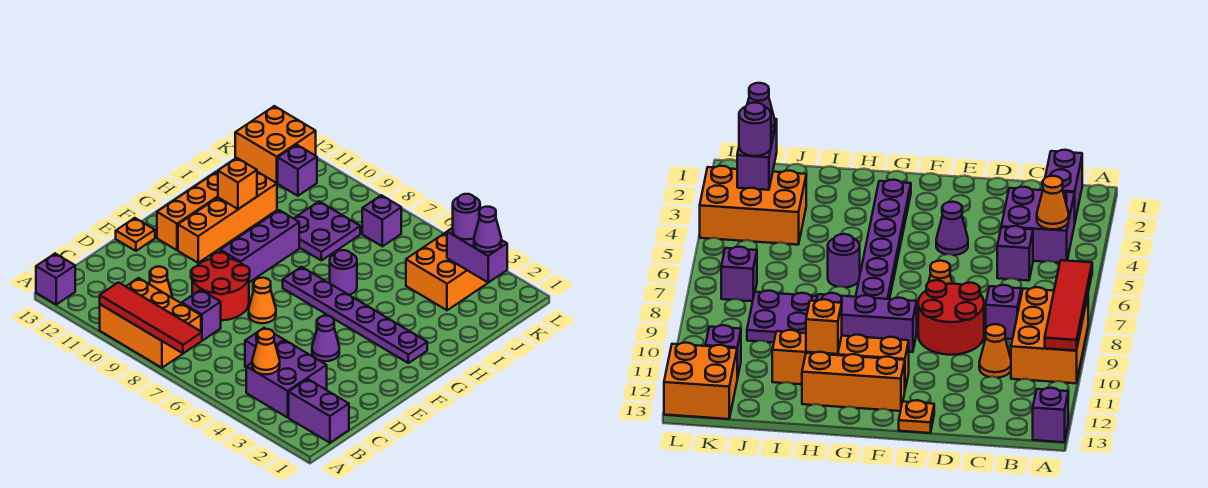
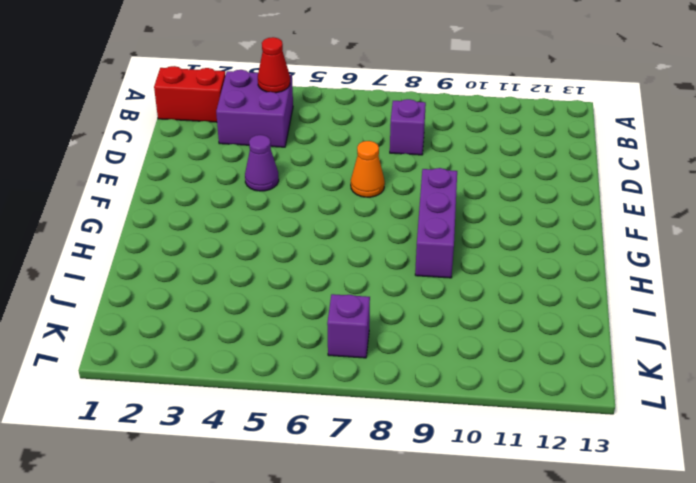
red 1x2 brick [154,66,225,122] -> purple 1x2 brick [289,379,349,443]
red 1x1 cone [258,37,290,93] -> orange 1x1 cone [252,329,280,374]
none -> orange 2x3 brick [100,278,201,368]
none -> purple 1x1 brick [36,254,75,304]
none -> purple 1x1 brick [245,328,284,367]

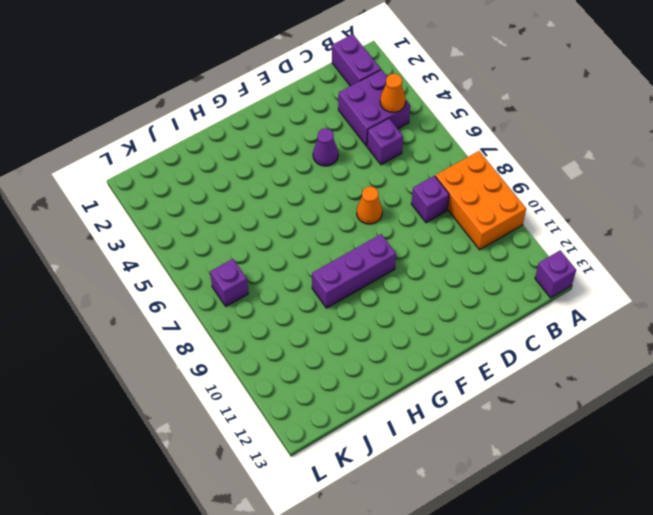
none -> orange 1x1 cone [149,267,173,298]
none -> red 2x2 round brick [192,253,250,320]
none -> orange 1x1 plate [116,218,155,251]

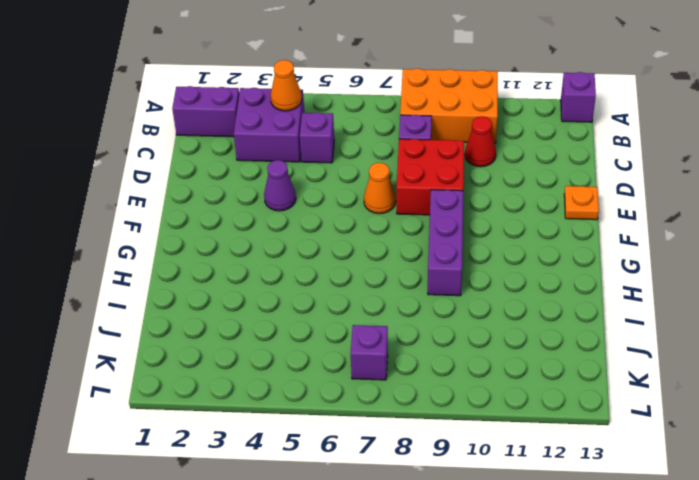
red 1x1 cone [465,116,496,167] -> orange 1x1 cone [149,267,173,298]
red 2x2 brick [397,139,464,215] -> red 2x2 round brick [192,253,250,320]
none -> orange 1x4 brick [178,172,277,263]
none -> orange 1x3 brick [157,172,218,250]
none -> purple 1x6 plate [283,267,427,363]

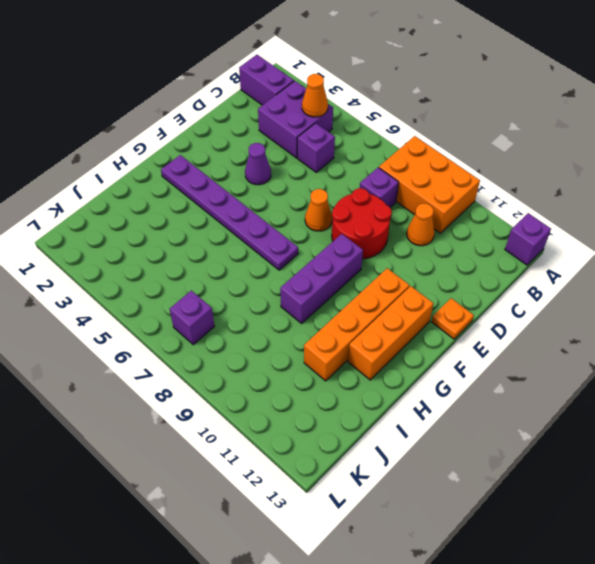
none -> purple 1x1 round brick [330,250,357,295]
none -> purple 2x2 plate [294,201,360,261]
none -> orange 2x3 brick [406,232,488,310]

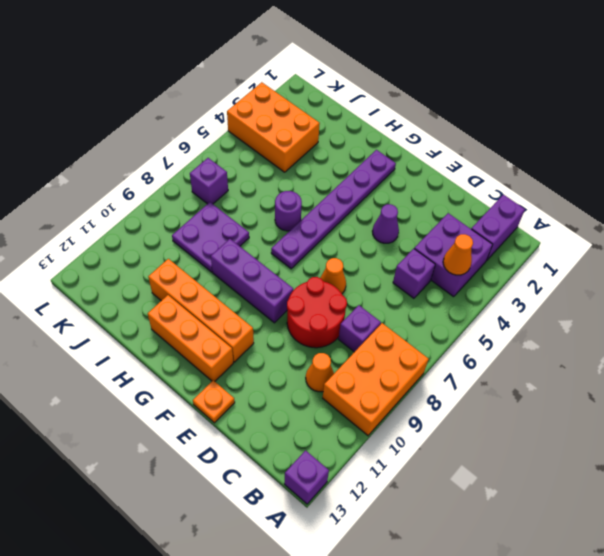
none -> purple 1x1 brick [278,145,317,196]
none -> orange 2x2 brick [235,106,316,183]
none -> red 1x4 tile [100,282,202,353]

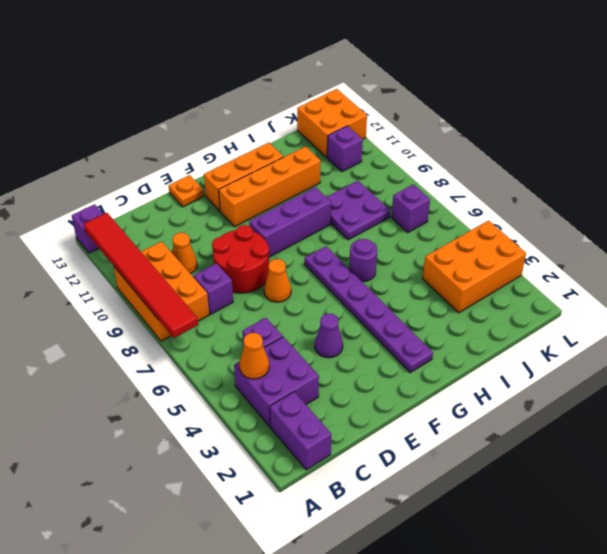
red 1x6 tile [84,213,198,338] -> red 1x4 tile [100,282,202,353]
none -> orange 1x1 brick [218,158,257,209]
none -> purple 1x2 brick [447,228,507,283]
none -> purple 1x1 cone [474,207,501,252]

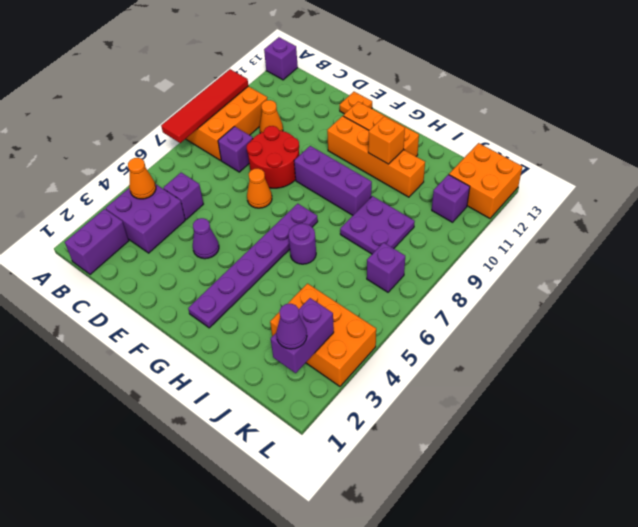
none -> purple 1x1 round brick [453,194,480,239]

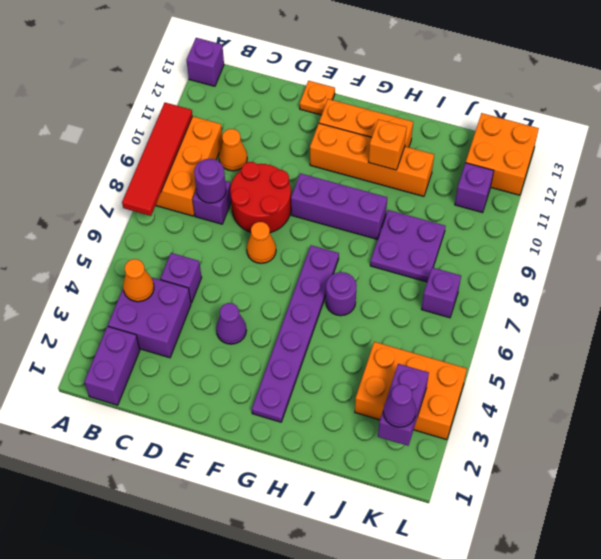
purple 1x1 round brick [194,159,226,203] -> purple 1x1 round brick moved to [453,194,480,239]

